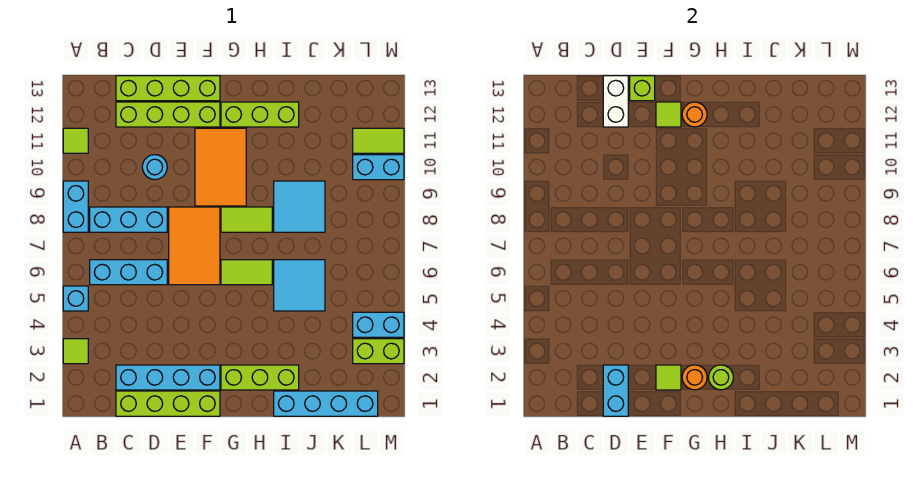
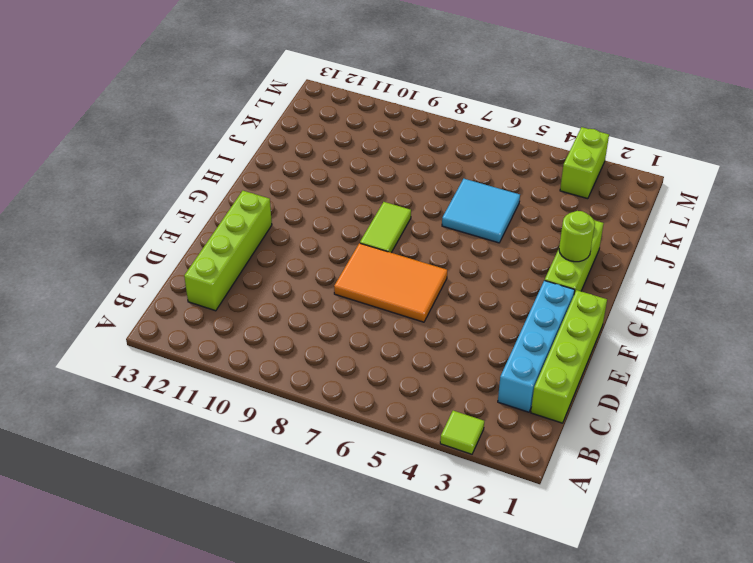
none -> cyan 1x1 brick [63,286,88,311]
none -> cyan 1x2 brick [63,181,88,232]
none -> lime 1x1 tile [63,128,88,153]
none -> cyan 1x3 brick [90,260,167,285]

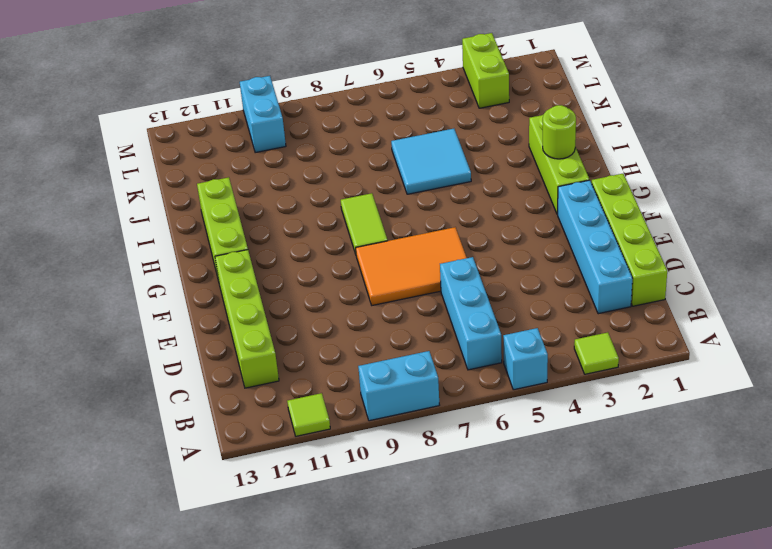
none -> cyan 1x3 brick [90,207,167,232]
none -> lime 1x4 brick [116,76,220,101]
none -> cyan 1x1 round brick [142,155,167,180]
none -> orange 2x3 tile [195,128,246,206]

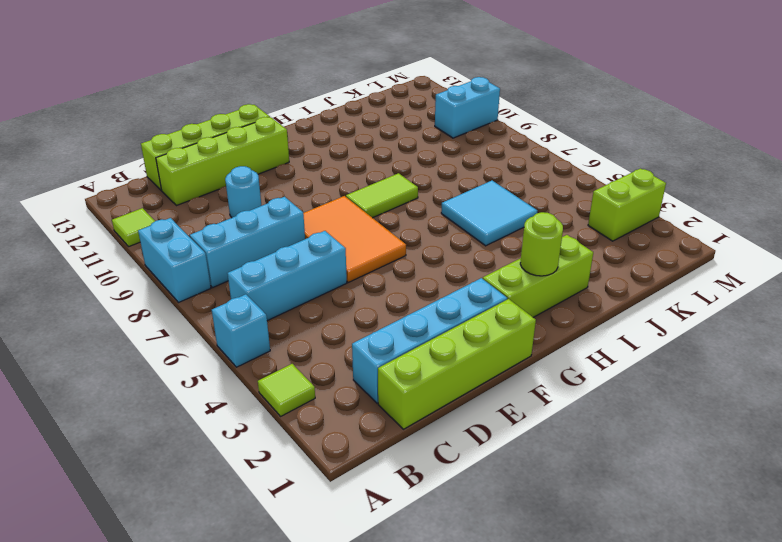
none -> orange 2x3 tile [195,128,246,206]
none -> lime 1x2 tile [221,260,272,285]
none -> lime 1x3 brick [221,102,299,127]
none -> cyan 1x4 brick [274,391,378,416]

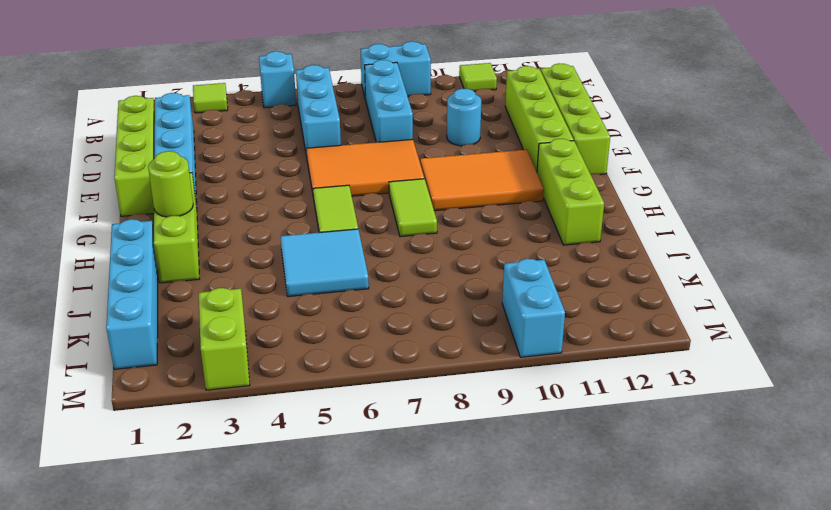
none -> cyan 2x2 tile [274,181,325,232]
none -> cyan 1x2 brick [353,312,404,337]
none -> lime 1x2 tile [353,128,404,153]
none -> cyan 1x2 brick [603,365,628,416]

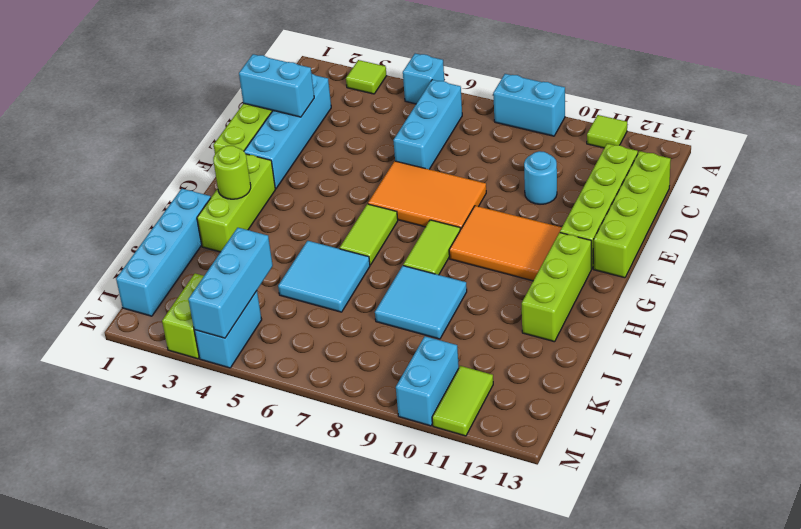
cyan 1x3 brick [188,228,273,338] -> cyan 1x3 brick moved to [90,207,167,232]
none -> white 1x2 brick [603,76,628,127]
none -> lime 1x1 brick [630,76,655,101]
none -> lime 1x1 tile [656,365,681,390]
none -> lime 1x1 tile [656,102,681,127]

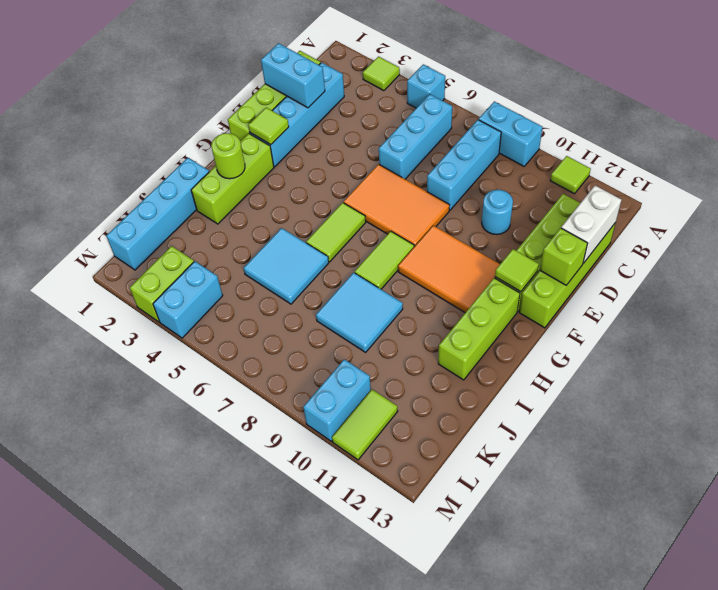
white 1x2 brick [561,186,621,263] -> white 1x2 brick turned to [603,76,628,127]
none -> orange 1x1 round brick [682,365,707,390]
none -> orange 1x1 round brick [682,102,707,127]

